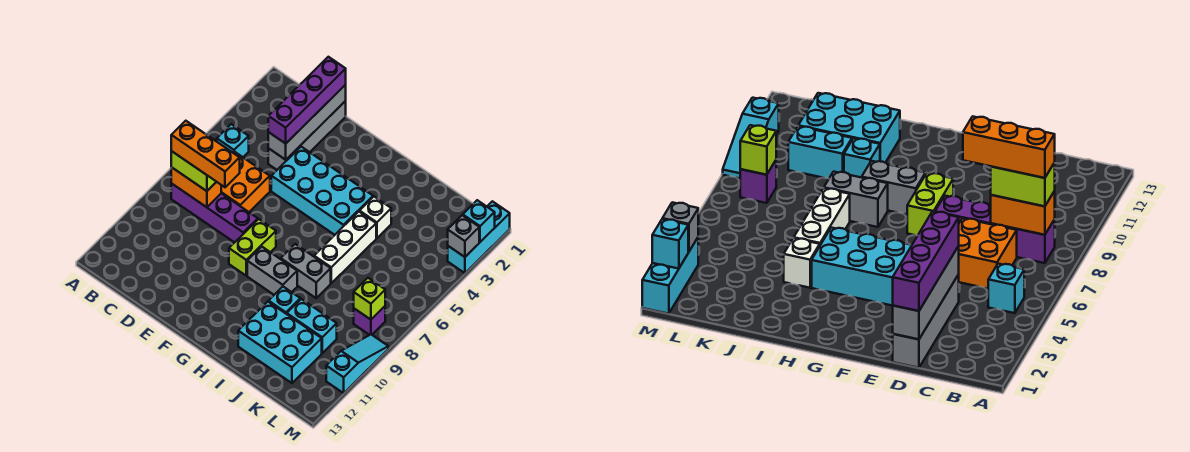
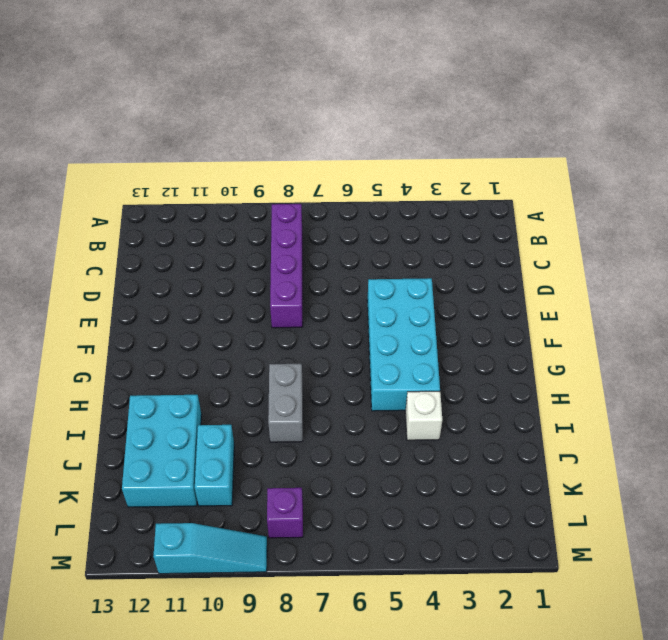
none -> cyan 1x1 brick [217,124,249,157]
none -> orange 2x2 brick [221,152,270,212]
none -> grey 1x4 brick [268,101,346,170]

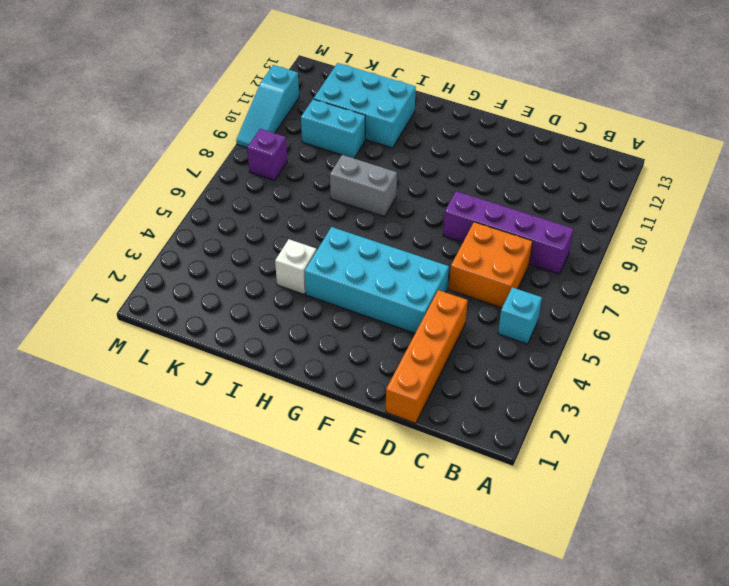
orange 1x4 brick [386,290,468,423] -> grey 1x4 brick [268,101,346,170]
none -> lime 1x2 brick [229,219,276,276]
none -> grey 1x2 brick [247,247,297,295]
none -> white 1x3 brick [314,212,376,283]

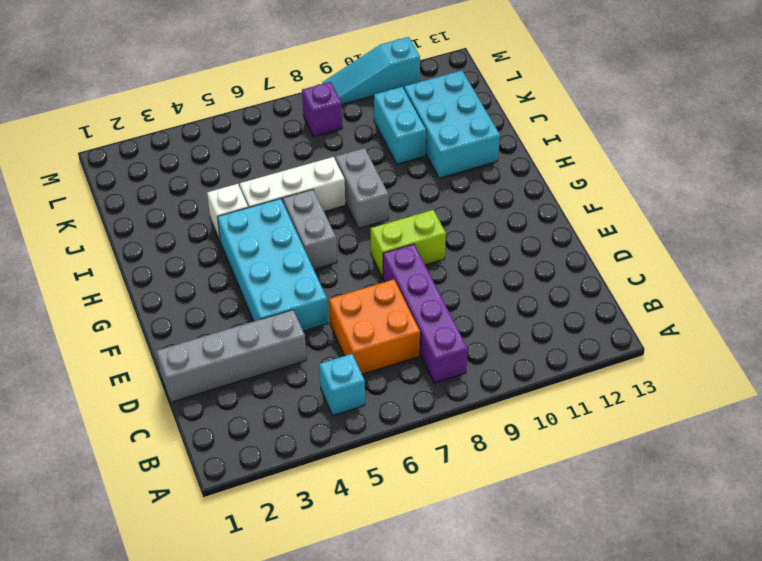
grey 1x2 brick [283,189,337,269] -> grey 1x2 brick moved to [247,247,297,295]
none -> cyan 1x1 brick [269,287,300,314]
none -> cyan 1x3 brick [448,201,510,273]
none -> orange 1x2 brick [171,167,221,207]

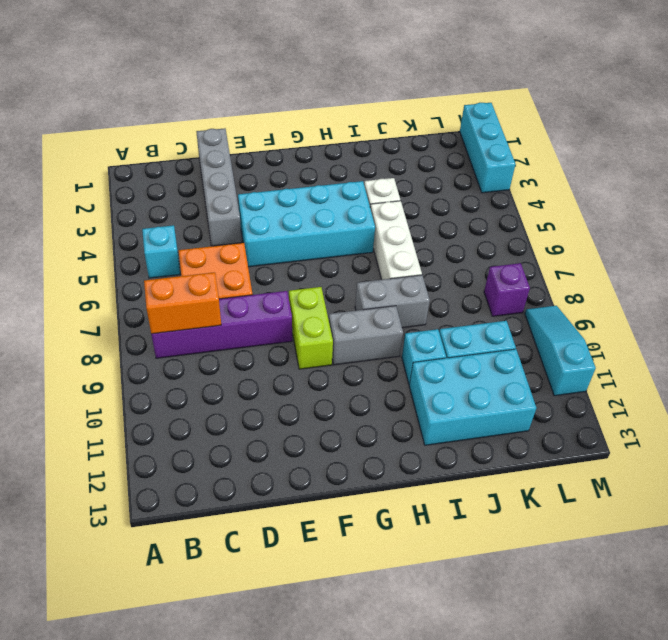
none -> grey 1x4 brick [268,85,346,160]
none -> lime 1x1 brick [354,278,385,320]
none -> cyan 1x1 brick [463,200,495,242]

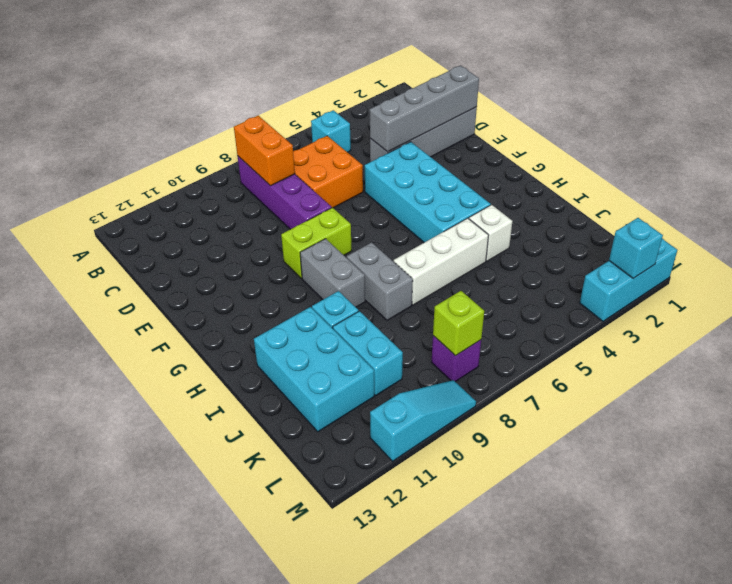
none -> grey 1x1 brick [448,215,479,257]
none -> lime 1x2 brick [171,151,216,191]
none -> purple 1x4 brick [268,57,346,144]

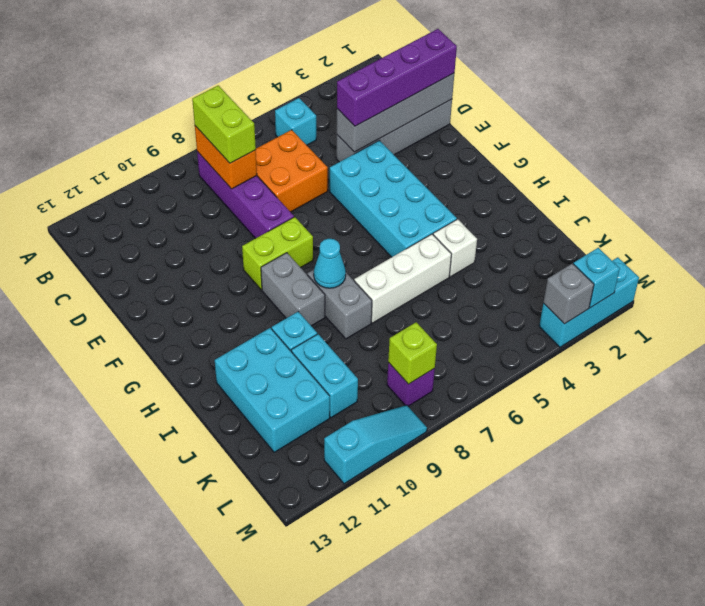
cyan 1x1 cone [314,239,346,288] -> none
none -> orange 1x3 brick [171,121,240,187]

